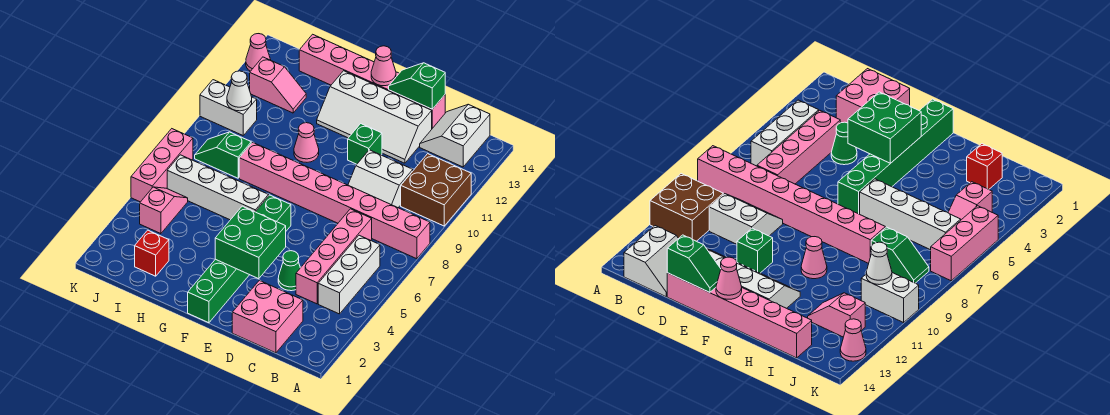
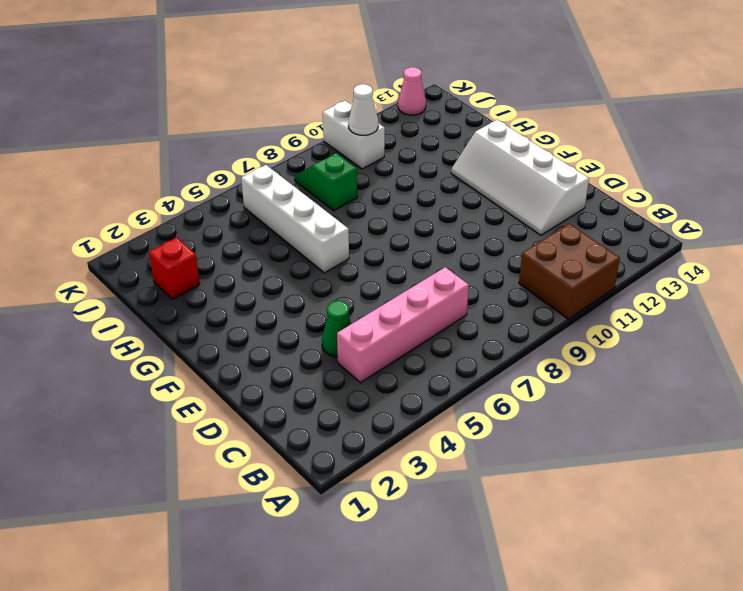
none -> pink 1x8 brick [239,142,430,259]
none -> white 1x3 brick [318,235,380,314]
none -> white 2x2 slope [420,104,490,167]

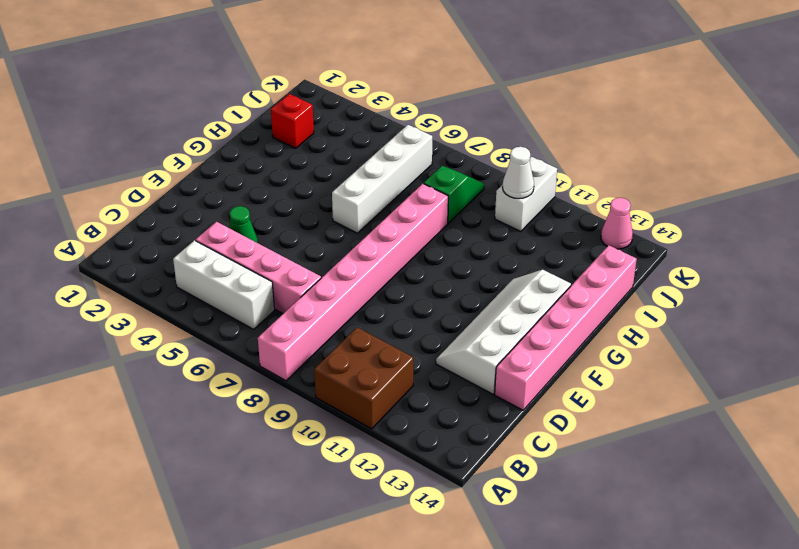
none -> white 2x2 slope [420,104,490,167]
none -> pink 2x2 brick [232,280,303,353]
none -> white 2x2 slope [348,150,413,208]

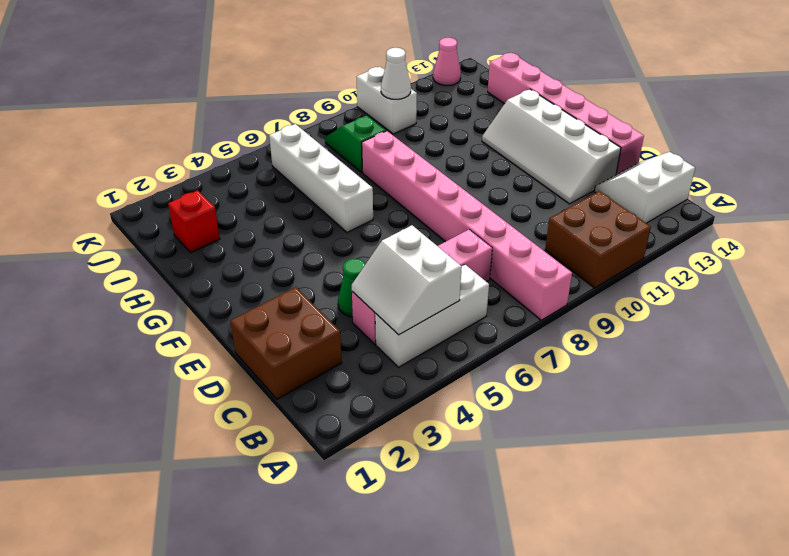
white 2x2 slope [352,225,462,335] -> white 2x2 slope moved to [348,150,413,208]
brown 2x2 brick [231,287,342,399] -> pink 2x2 brick [232,280,303,353]
none -> green 1x1 brick [348,124,382,164]
none -> green 1x6 brick [188,195,291,323]
none -> pink 1x1 cone [294,123,319,162]

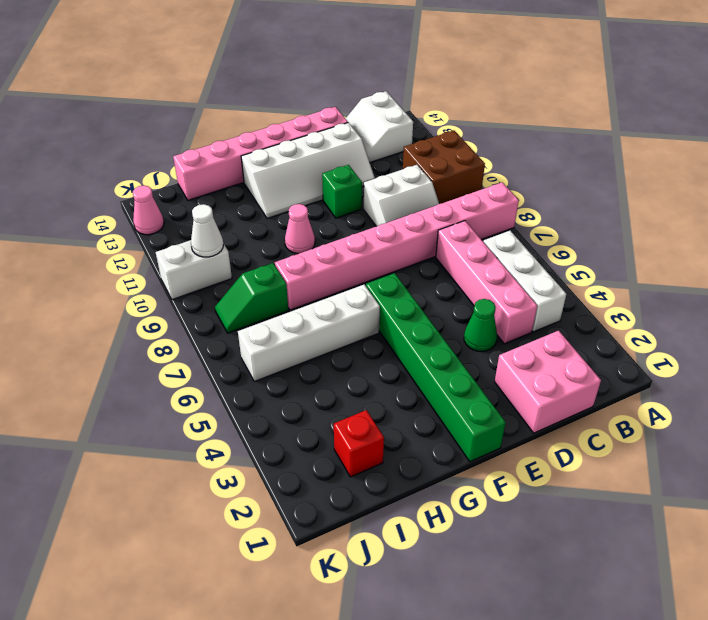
none -> pink 1x2 slope [250,57,306,113]
none -> pink 1x2 slope [140,187,188,234]
none -> pink 1x3 brick [131,129,193,202]

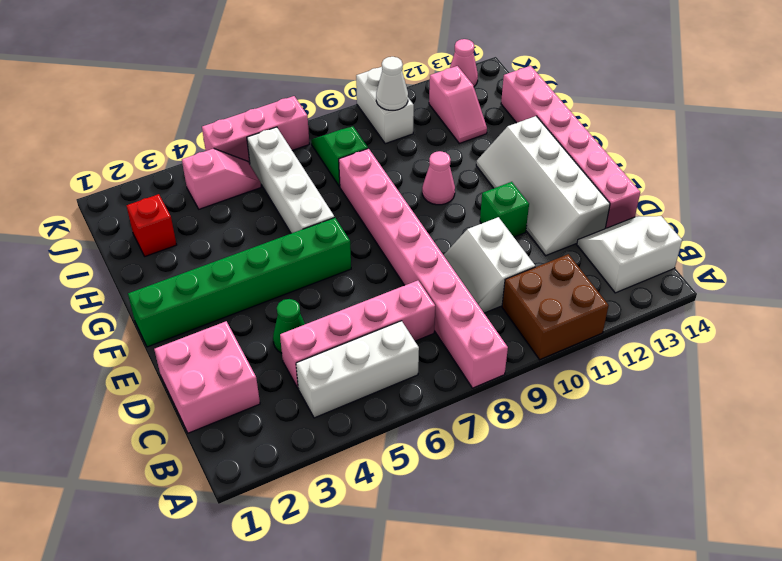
none -> green 1x2 slope [389,63,445,109]
none -> green 2x2 brick [215,206,286,279]
none -> pink 1x1 cone [371,46,396,86]

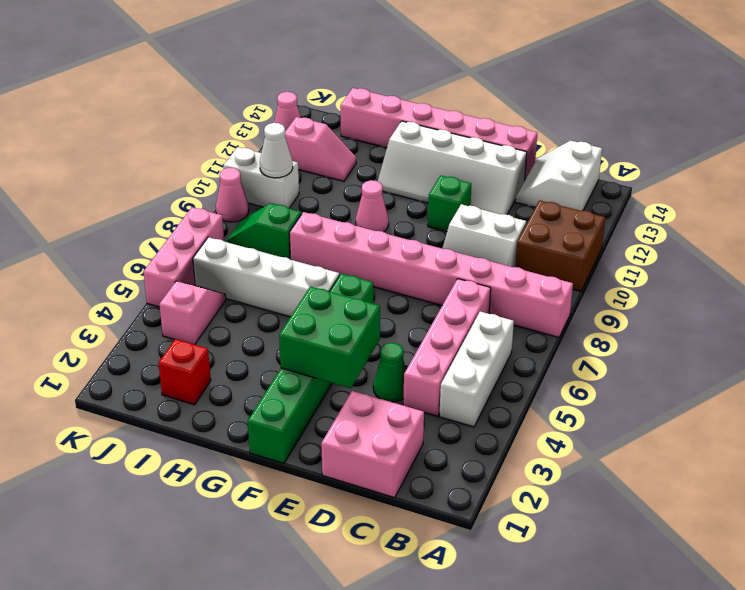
pink 1x1 cone [216,168,249,222] -> pink 1x1 cone moved to [371,46,396,86]
none -> green 1x2 slope [389,63,445,109]

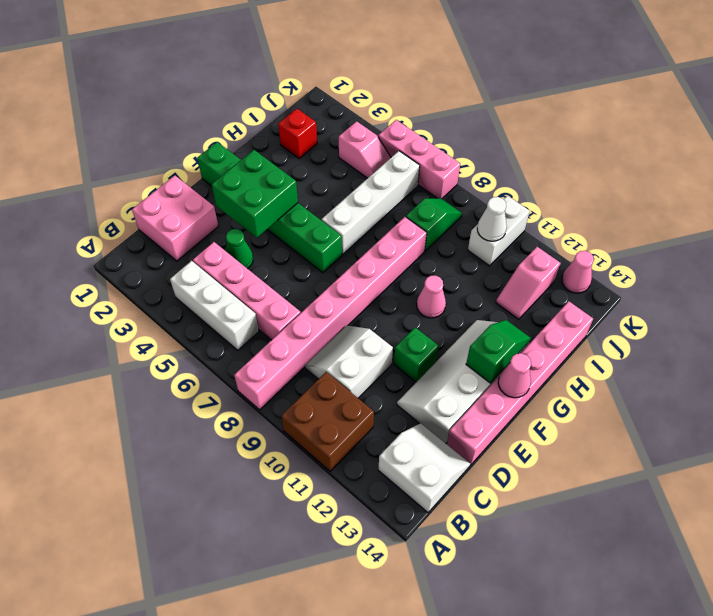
green 1x2 slope [466,320,530,383] -> green 1x2 slope moved to [389,63,445,109]

